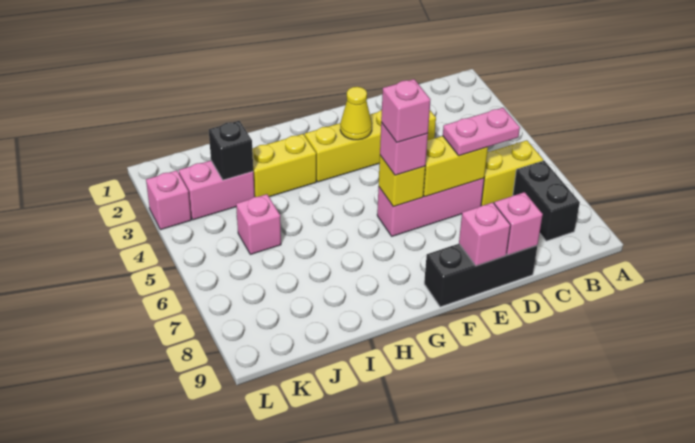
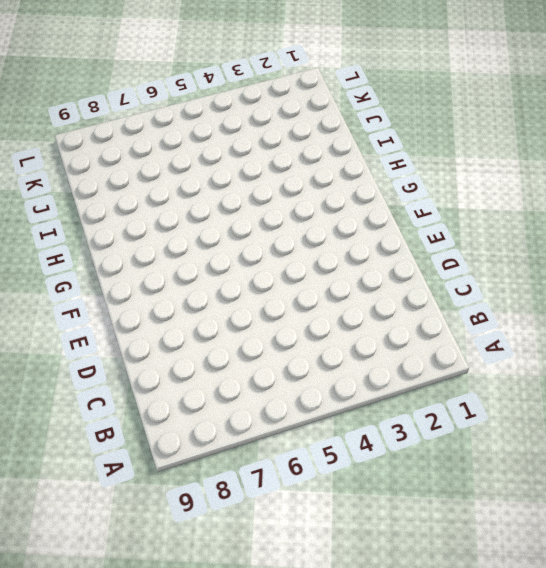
none -> yellow 1x2 brick [481,140,543,206]
none -> black 1x2 brick [513,161,580,241]
none -> yellow 1x4 brick [305,110,436,182]

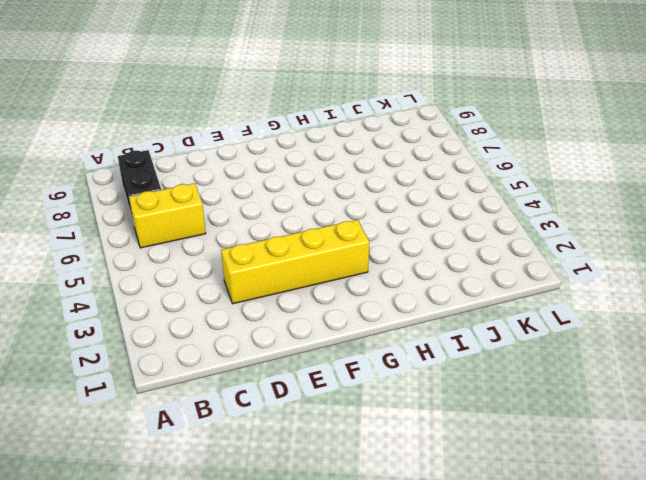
none -> pink 1x3 brick [377,178,484,236]
none -> black 1x3 brick [424,244,537,307]
none -> yellow 1x2 brick [252,134,316,197]

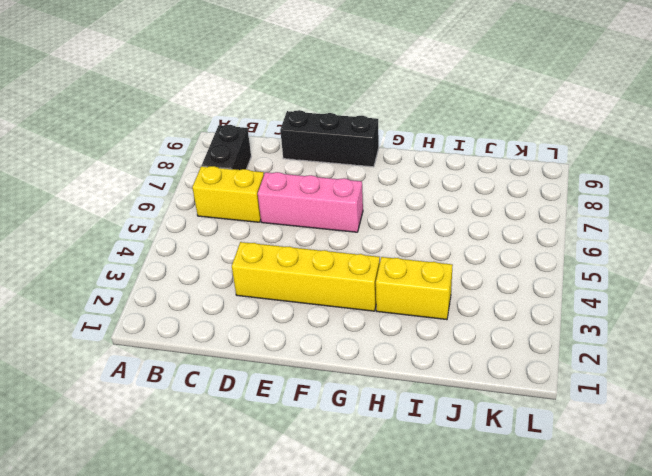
none -> pink 1x2 brick [179,161,255,220]
none -> pink 1x1 brick [236,194,281,254]
none -> pink 1x1 brick [146,170,191,230]

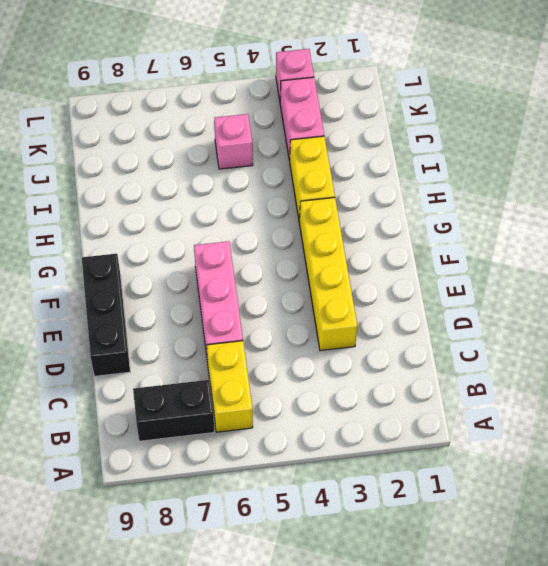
none -> yellow 1x2 brick [423,136,488,197]
none -> pink 1x1 brick [494,192,543,255]
none -> pink 1x1 brick [459,202,510,266]

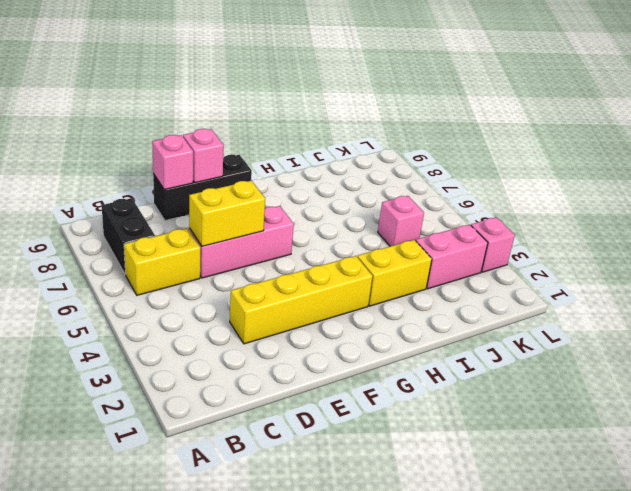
none -> yellow 1x1 cone [340,87,372,140]
none -> yellow 1x1 brick [379,156,425,207]
none -> black 1x1 brick [209,121,253,180]

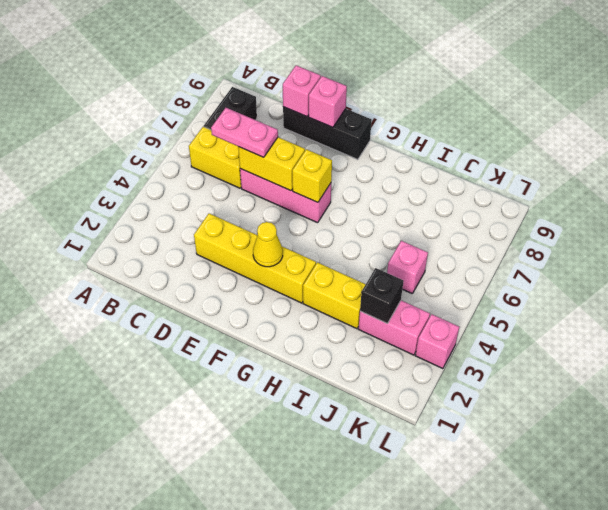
none -> pink 1x1 brick [380,123,428,175]
none -> pink 1x1 brick [381,79,431,142]

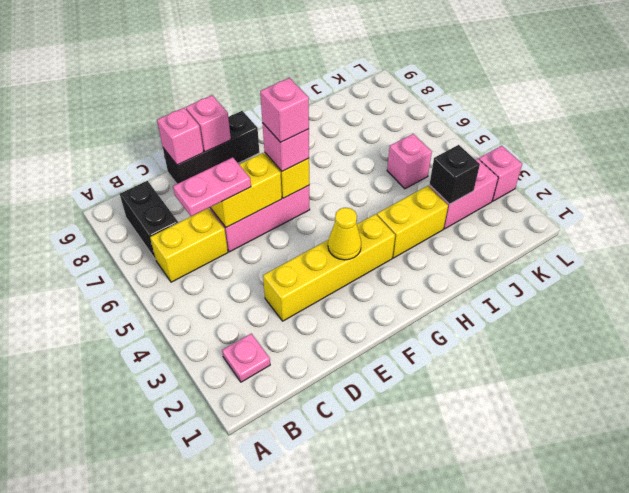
pink 1x1 plate [222,334,270,382] -> none

